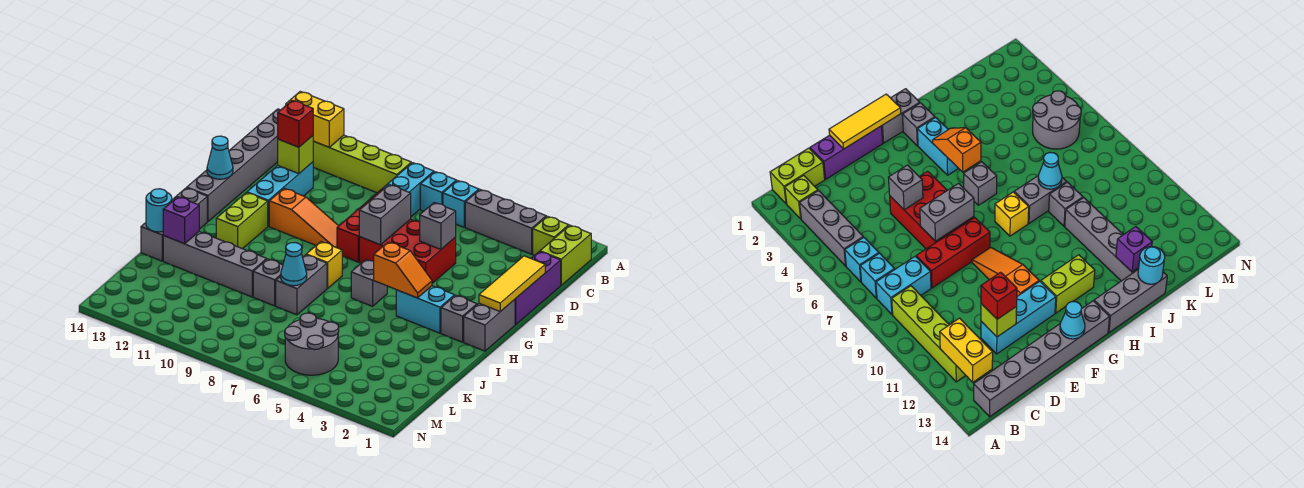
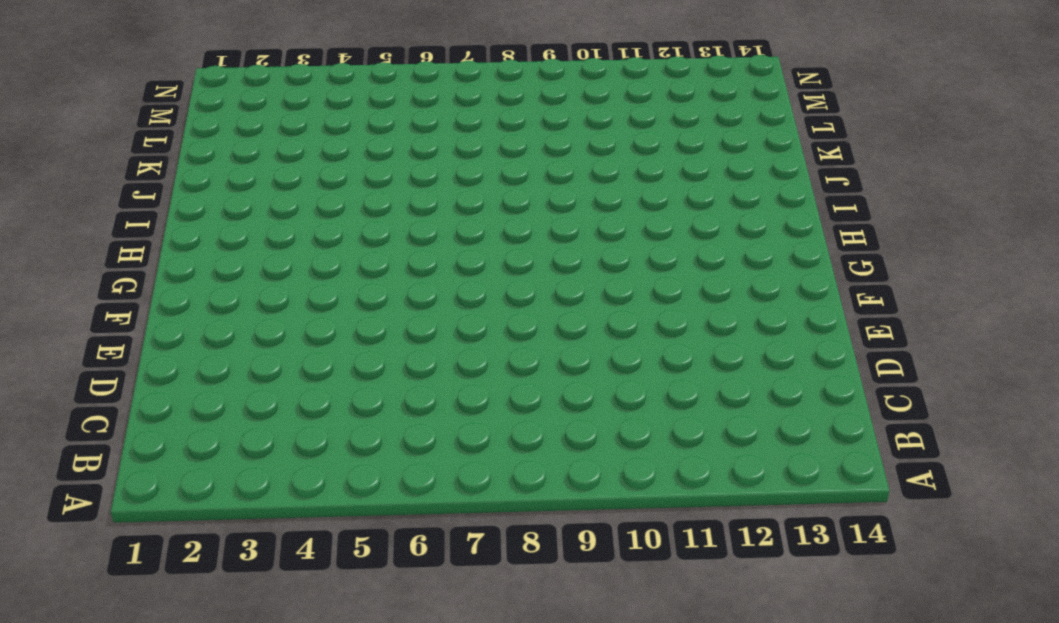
none -> lime 1x2 brick [540,225,591,285]
none -> lime 1x1 brick [533,216,569,256]
none -> grey 1x3 brick [465,190,546,254]
none -> cyan 1x1 brick [443,181,479,227]

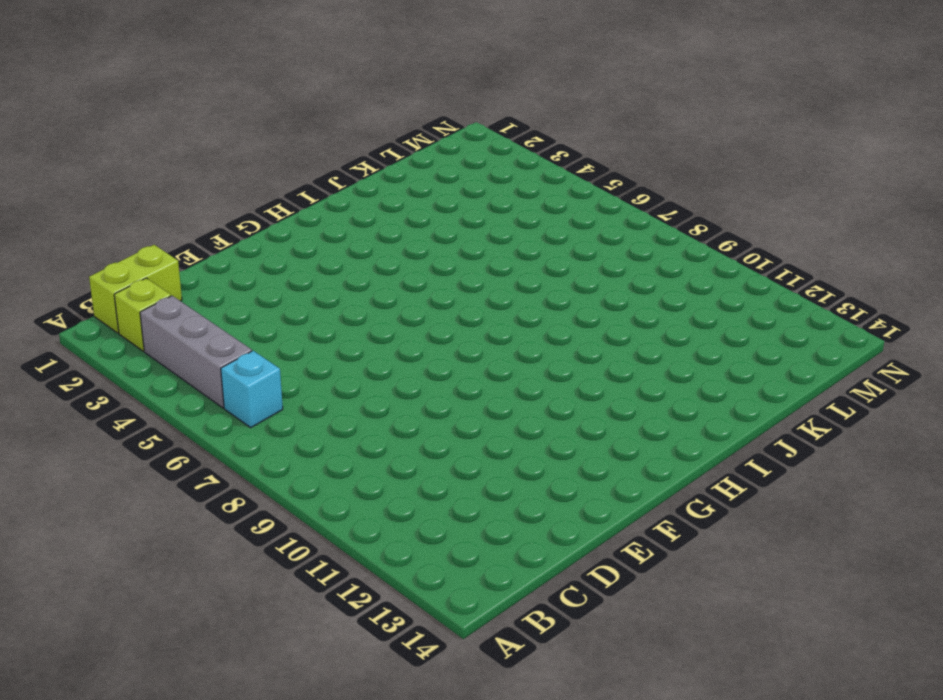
none -> cyan 1x1 brick [420,172,456,211]
none -> cyan 1x2 brick [383,163,434,216]
none -> lime 1x4 brick [313,135,411,193]
none -> grey 1x6 brick [187,109,280,222]

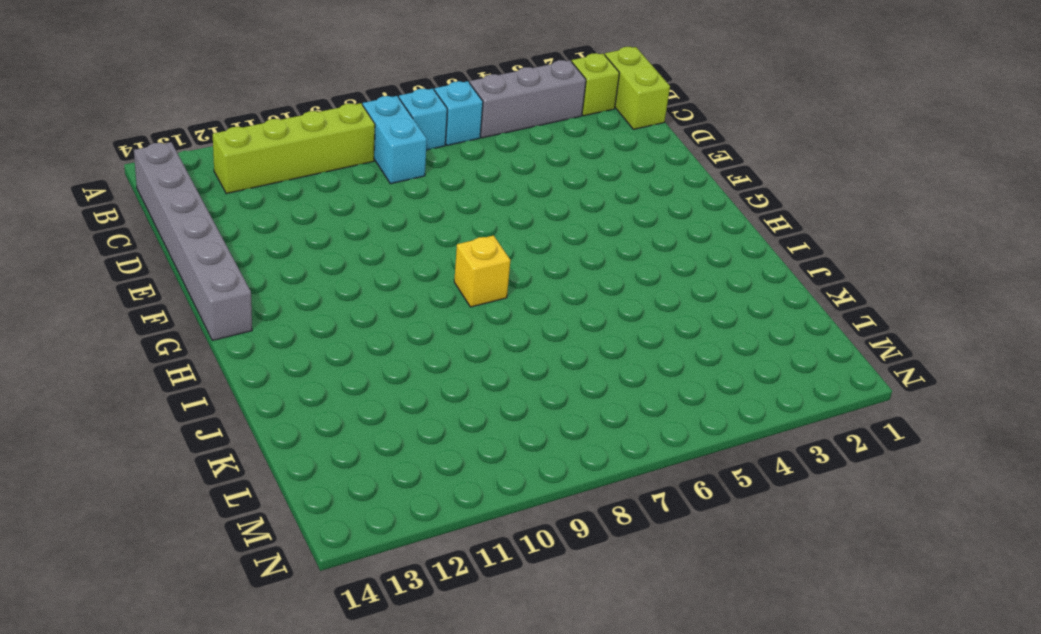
none -> purple 1x3 brick [515,252,561,325]
none -> red 1x3 brick [337,189,383,262]
none -> cyan 1x3 brick [247,162,313,226]
none -> red 2x3 brick [359,219,456,283]

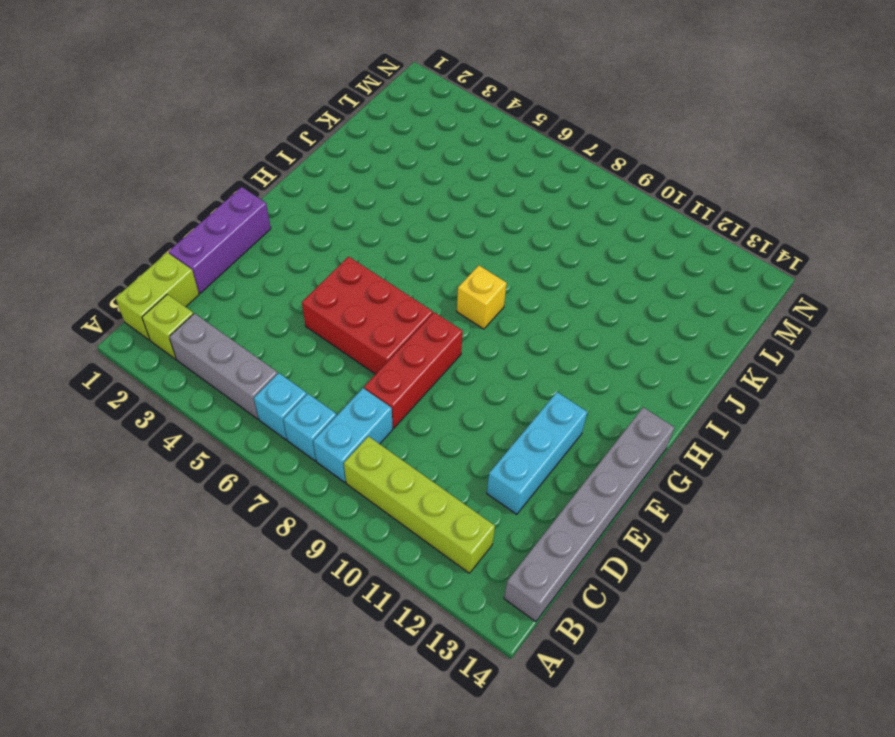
none -> orange 1x3 slope [269,188,338,248]
none -> grey 1x2 brick [464,300,515,351]
none -> lime 1x2 brick [216,193,268,249]
none -> grey 1x1 brick [441,295,477,342]

